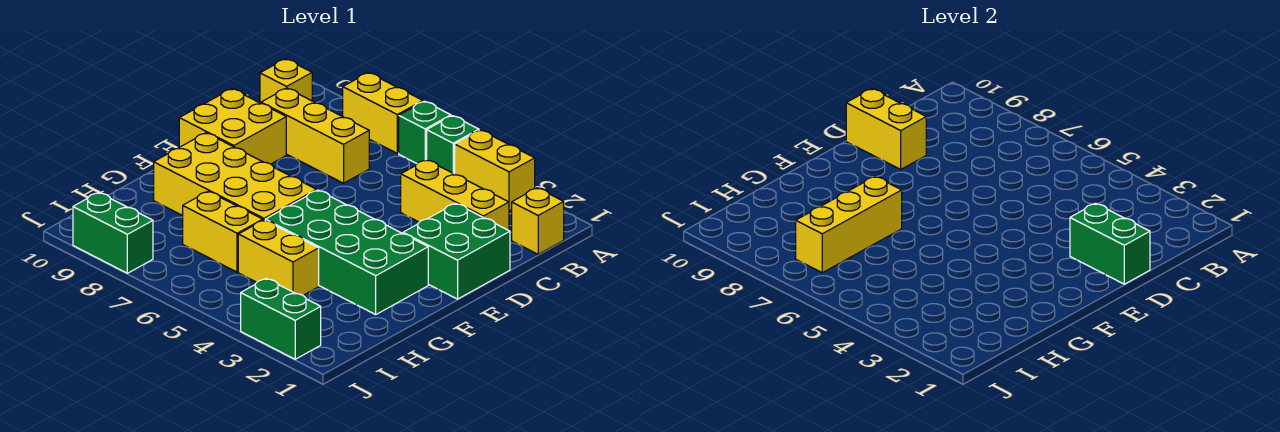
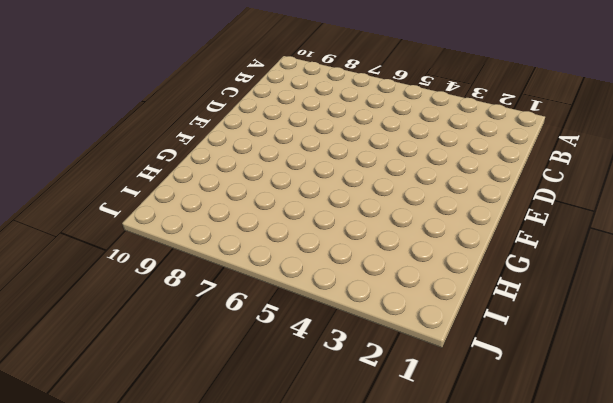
none -> yellow 1x2 brick [455,130,535,211]
none -> green 1x1 brick [427,116,479,174]
none -> green 1x1 brick [399,101,451,163]

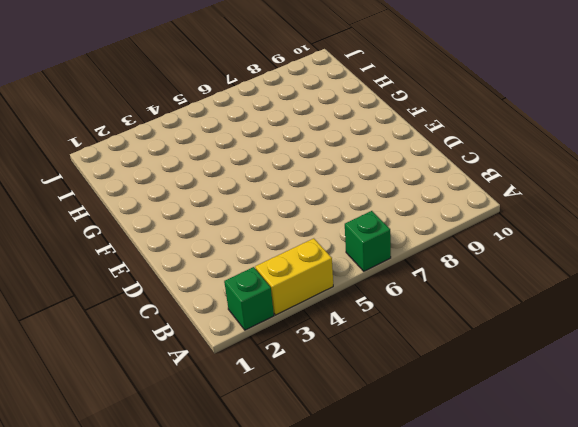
green 1x1 brick [224,267,274,330] -> green 1x1 brick moved to [427,116,479,174]
none -> yellow 1x2 brick [343,73,423,153]
none -> yellow 1x1 brick [512,188,564,254]
none -> yellow 1x1 brick [260,59,312,103]

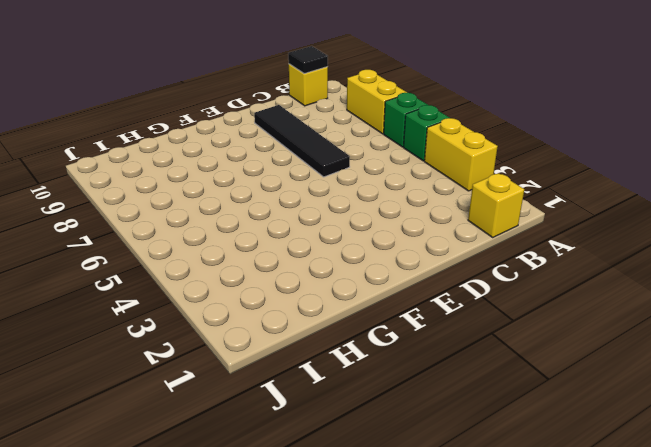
black 1x1 tile [288,46,328,74] -> none
black 1x4 tile [254,105,350,177] -> yellow 2x2 brick [179,89,286,164]
none -> yellow 1x3 brick [401,160,509,230]
none -> yellow 1x3 brick [261,88,369,183]
none -> green 2x2 brick [403,203,510,299]

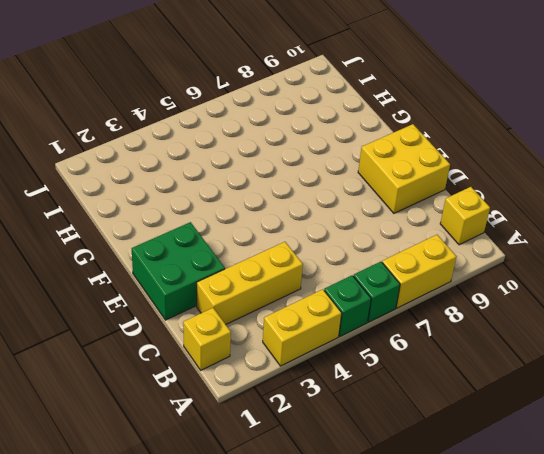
none -> yellow 1x3 brick [261,88,369,183]
none -> green 2x4 brick [265,190,428,314]
none -> yellow 2x4 brick [154,133,317,220]

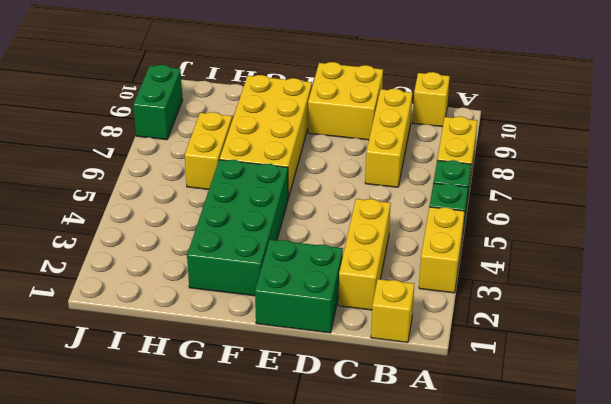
none -> yellow 1x2 brick [238,220,319,295]
none -> green 1x2 brick [241,279,321,359]
none -> green 1x2 brick [1070,203,1150,284]

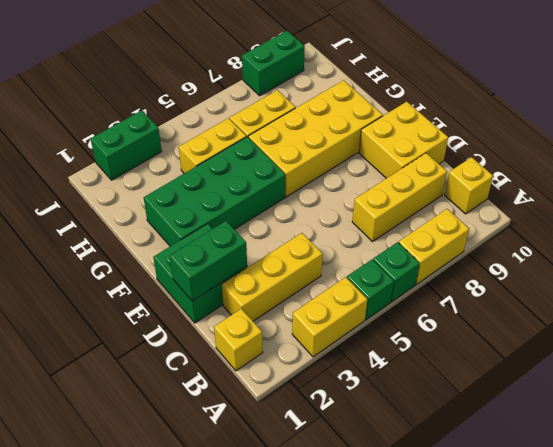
none -> yellow 1x2 brick [846,89,926,169]
none -> yellow 1x3 brick [796,177,902,273]

